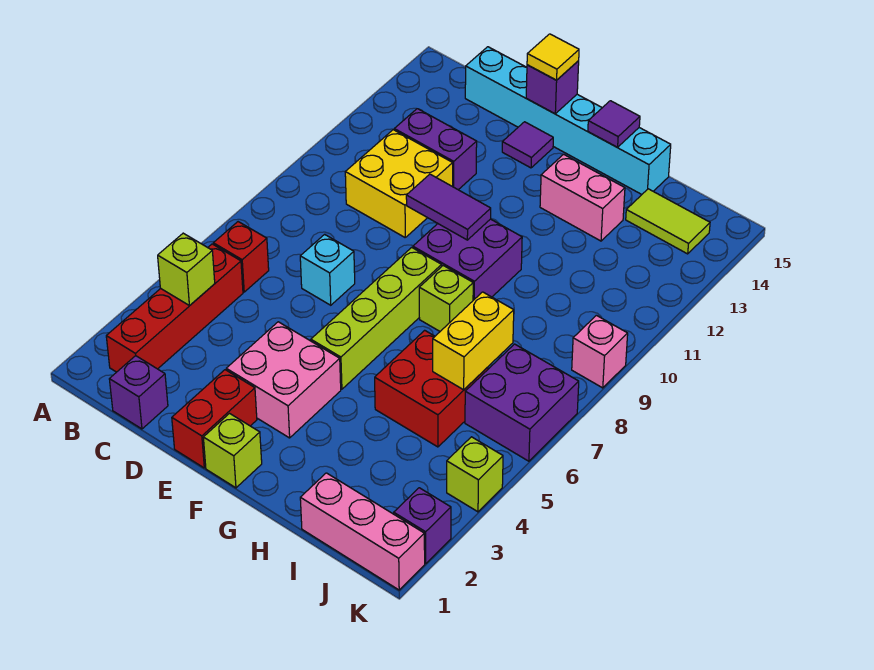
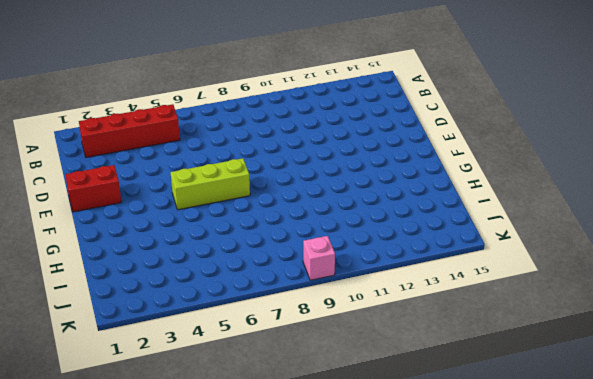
lime 1x3 brick [171,158,250,210] -> lime 1x4 brick [311,247,442,389]
none -> red 1x1 brick [213,222,269,292]
none -> purple 1x1 brick [109,356,168,429]
none -> yellow 2x2 brick [345,130,453,237]

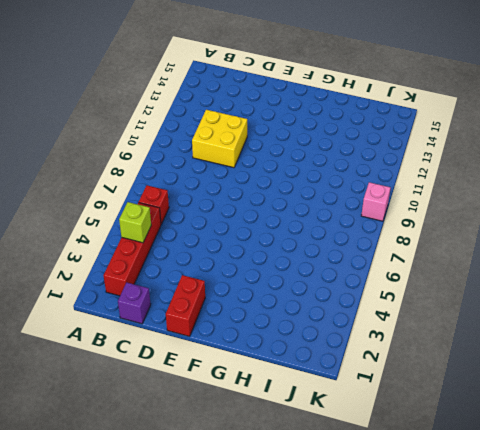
none -> purple 1x2 brick [394,109,477,190]
none -> cyan 1x6 brick [465,47,671,194]
none -> cyan 1x1 brick [300,234,355,305]

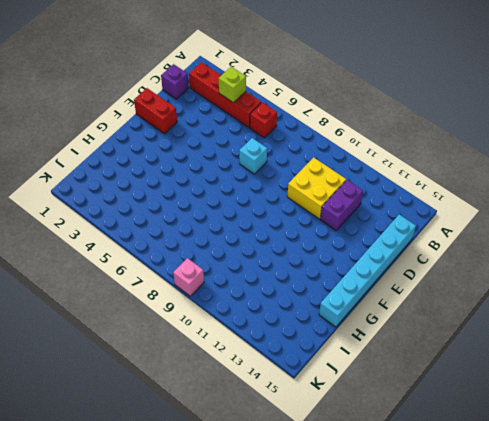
none -> pink 2x2 brick [226,322,341,438]
none -> purple 1x1 tile [502,122,553,168]
none -> lime 1x1 brick [203,414,262,488]

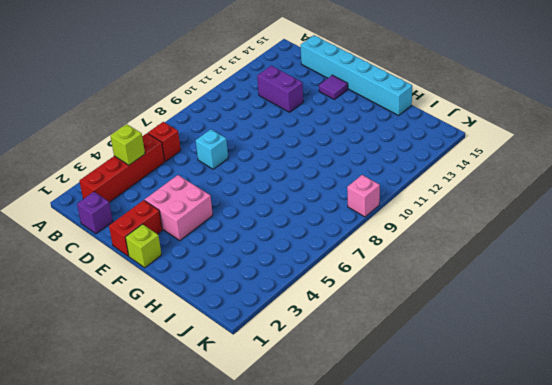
none -> yellow 2x2 brick [345,130,453,237]
none -> lime 1x4 brick [311,247,442,389]
none -> purple 2x2 brick [413,219,522,300]

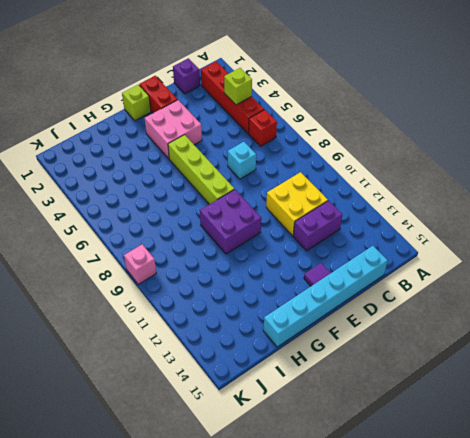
none -> lime 1x1 brick [419,266,473,331]
none -> pink 1x2 brick [540,154,625,241]
none -> red 2x2 brick [375,330,488,447]

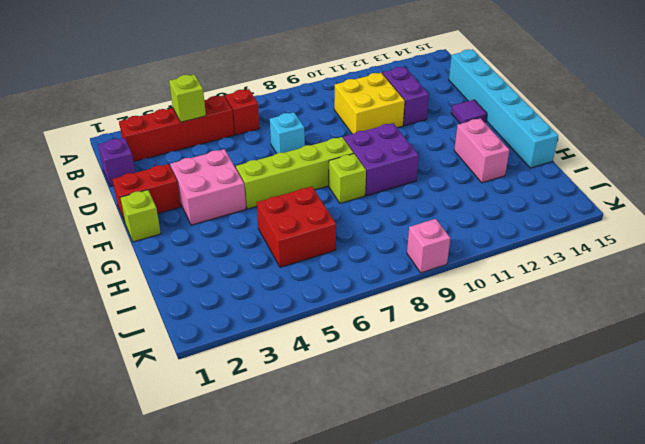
none -> pink 1x3 brick [300,473,425,590]
none -> lime 1x2 tile [626,189,710,254]
none -> purple 2x2 brick [465,344,579,461]

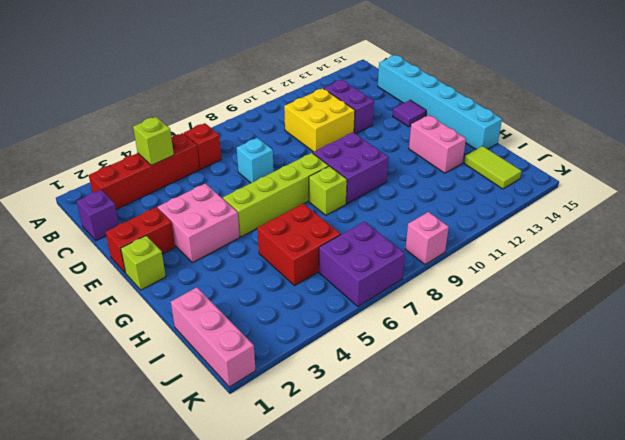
none -> purple 1x1 brick [394,488,451,564]
none -> lime 1x1 brick [447,437,503,512]
none -> purple 1x2 tile [406,174,491,240]

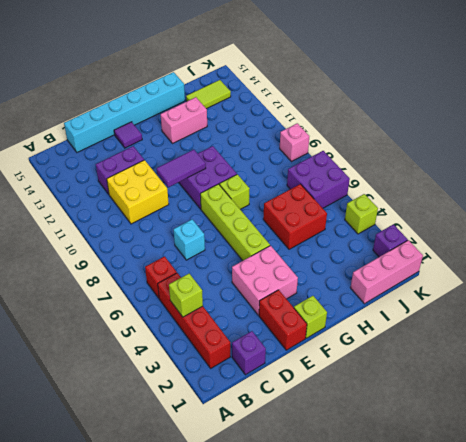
none -> purple 1x1 brick [526,61,579,114]
none -> purple 1x1 tile [588,101,640,147]
none -> yellow 1x2 brick [433,292,514,390]

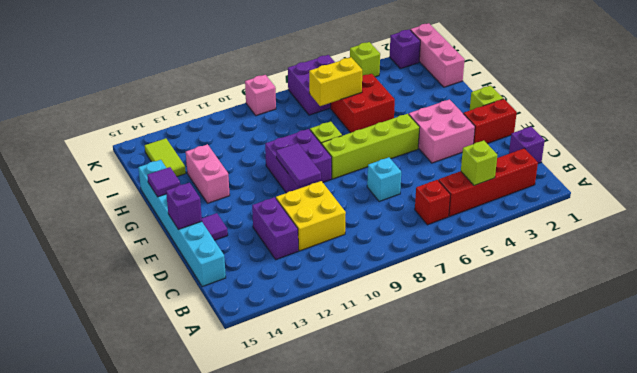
none -> yellow 1x1 tile [527,34,579,80]

